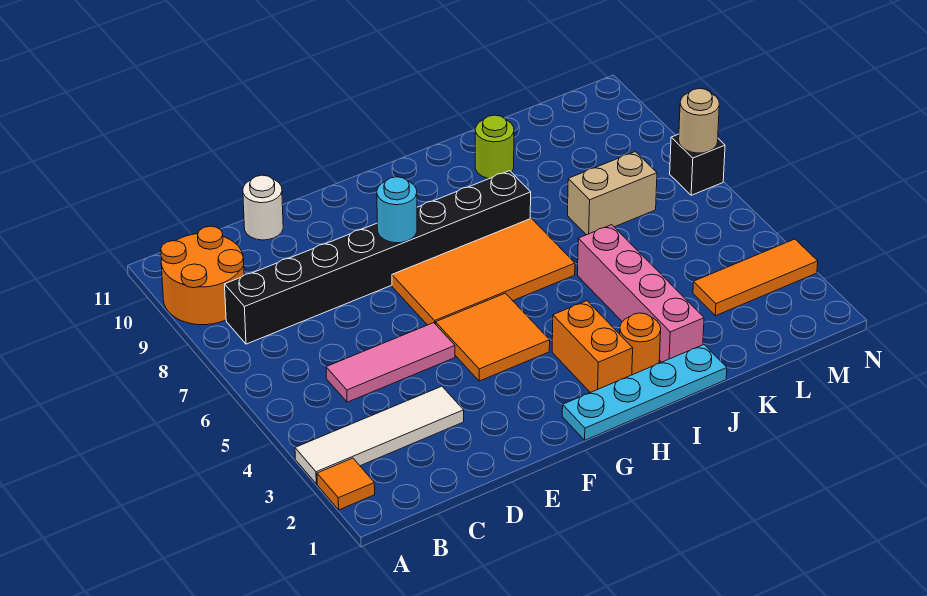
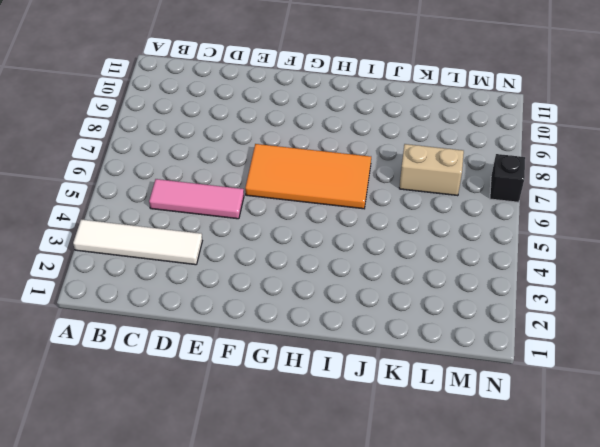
none -> orange 1x1 tile [317,458,375,510]
none -> orange 2x2 round brick [161,226,244,325]
none -> black 1x8 brick [225,171,531,344]

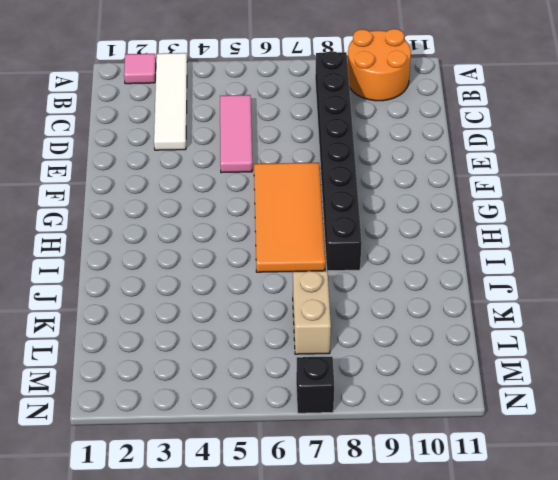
pink 1x1 tile [124,54,156,84] -> orange 1x1 tile [317,458,375,510]
none -> white 1x1 round brick [243,175,283,240]
none -> orange 2x2 tile [436,293,550,381]
none -> cyan 1x4 plate [562,345,727,440]

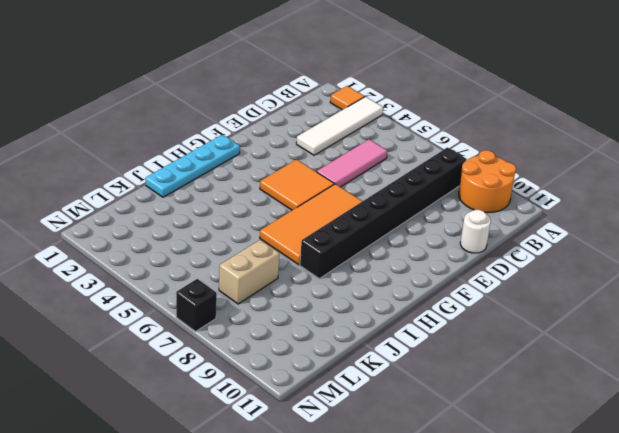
none -> orange 1x2 brick [552,301,633,393]
none -> orange 1x1 round brick [620,313,661,375]
none -> pink 1x4 brick [577,225,704,362]

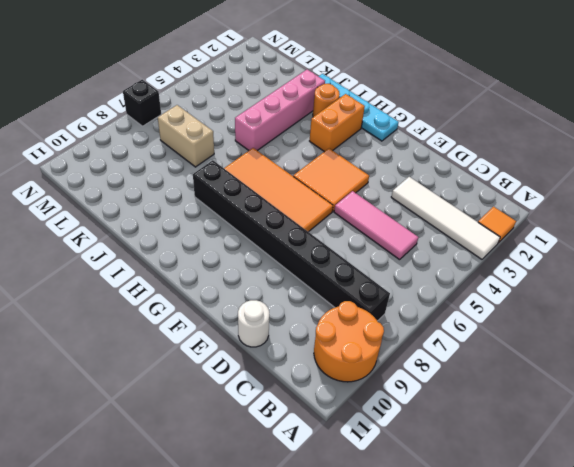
none -> lime 1x1 round brick [475,115,514,179]
none -> orange 1x3 tile [693,239,818,316]
none -> cyan 1x1 round brick [377,177,417,243]

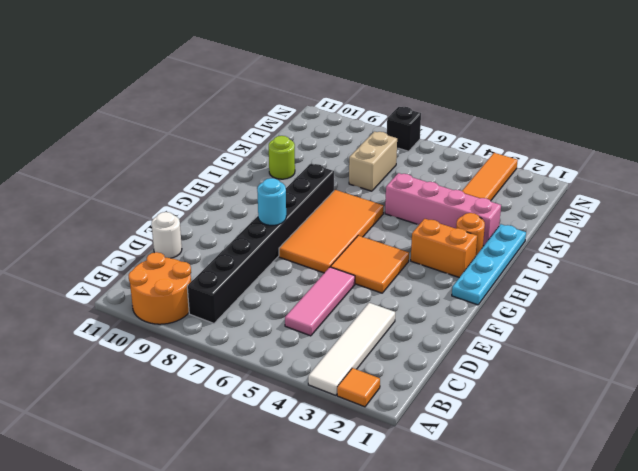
none -> tan 1x1 round brick [679,88,719,153]

